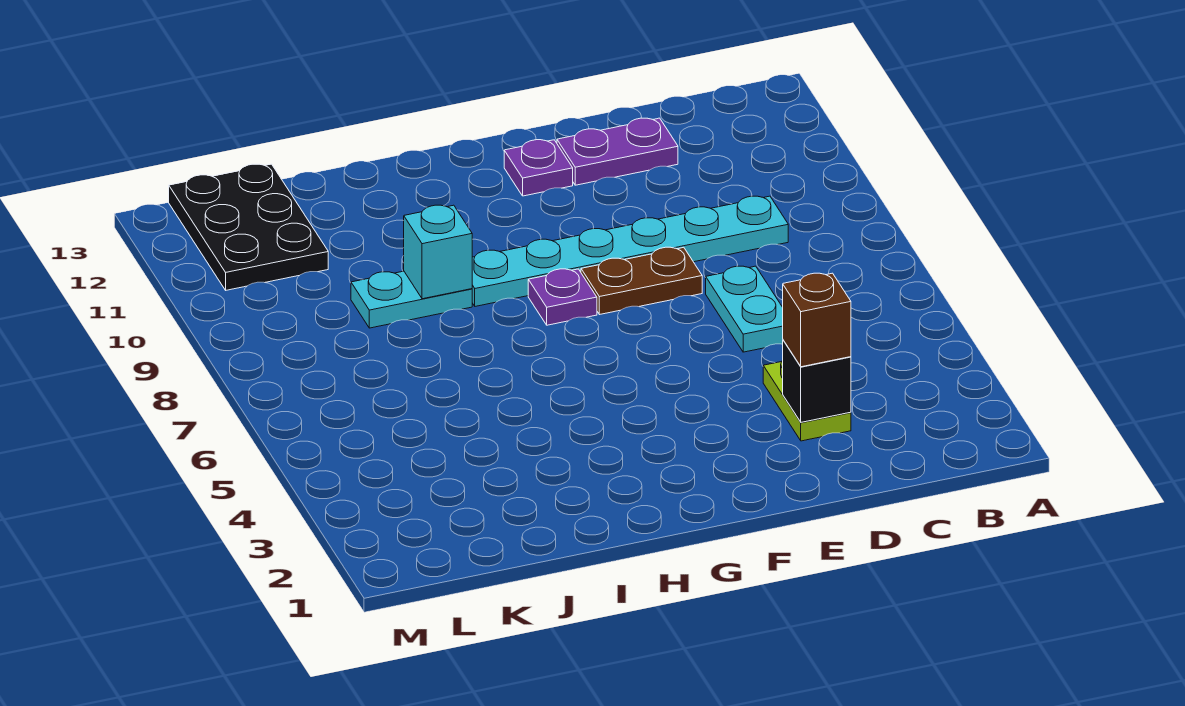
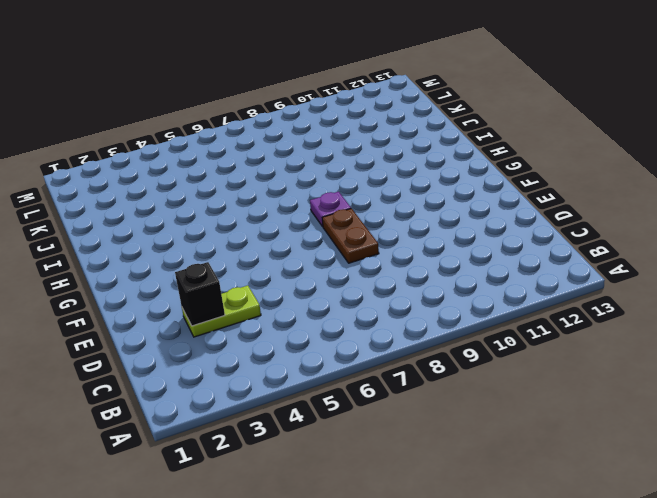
none -> cyan 1x6 plate [472,196,788,306]
none -> cyan 1x2 plate [706,266,783,352]
none -> purple 1x2 plate [557,118,678,185]

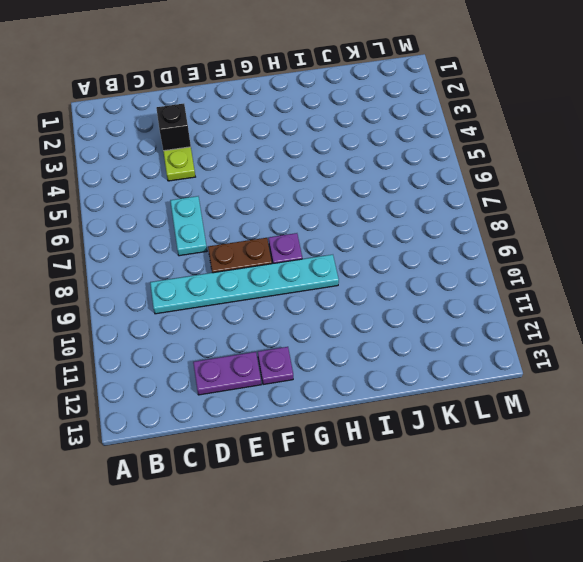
none -> cyan 1x2 plate [351,271,472,328]
none -> black 2x3 plate [169,164,328,290]
none -> cyan 1x1 brick [404,205,472,299]

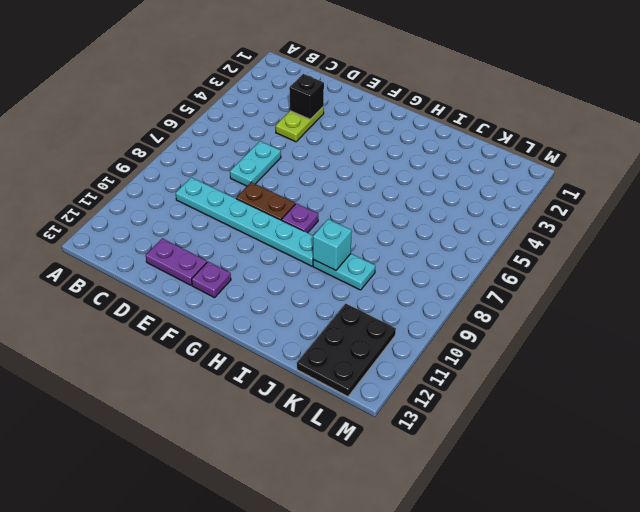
none -> brown 1x1 brick [783,273,851,367]

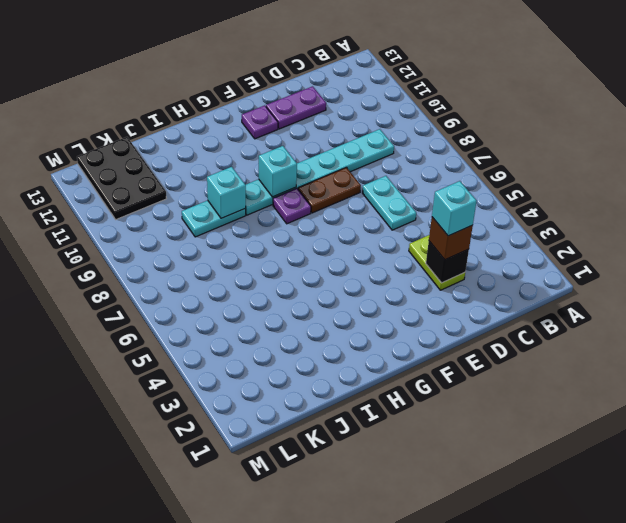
cyan 1x1 brick [432,181,477,236] -> none
cyan 1x1 brick [259,146,297,197] -> none

